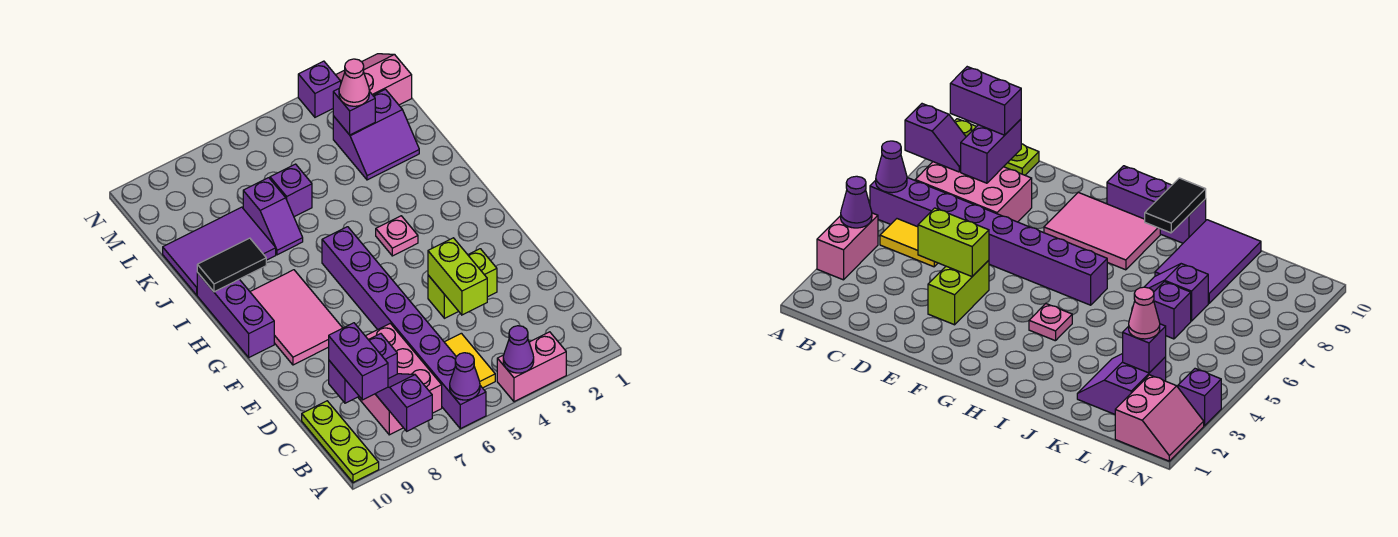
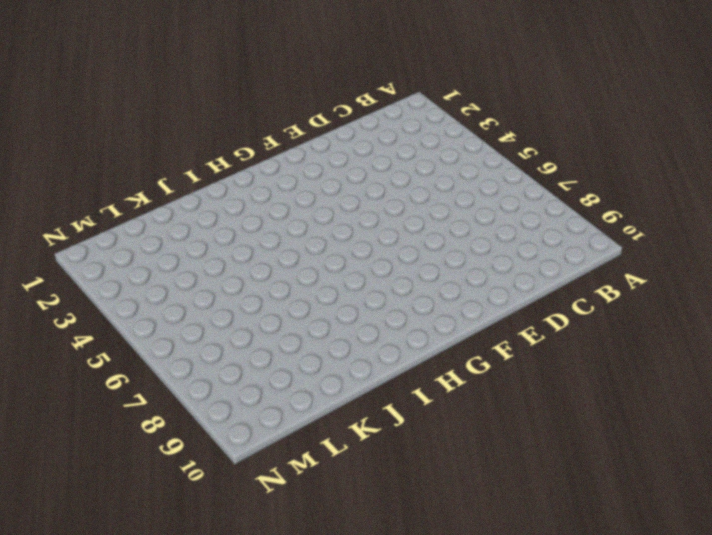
none -> pink 1x2 brick [497,332,566,402]
none -> purple 1x8 brick [322,227,486,429]
none -> lime 1x3 plate [302,401,379,483]

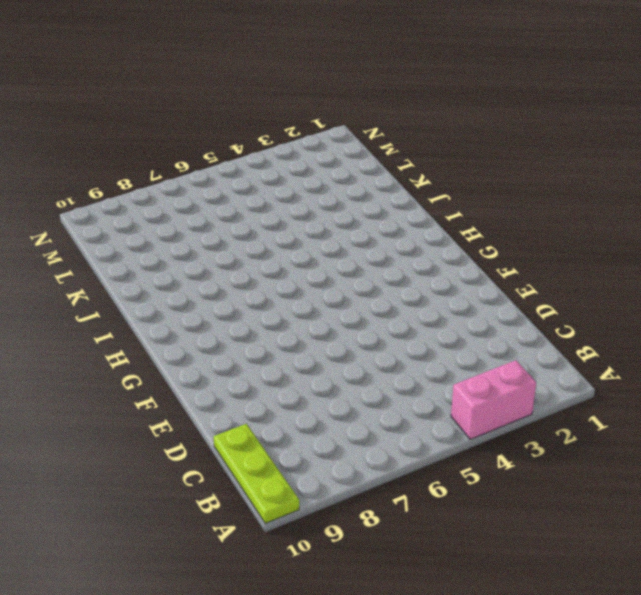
none -> purple 1x8 brick [322,227,486,429]
none -> yellow 1x2 tile [445,333,495,388]
none -> pink 2x3 brick [358,323,442,435]

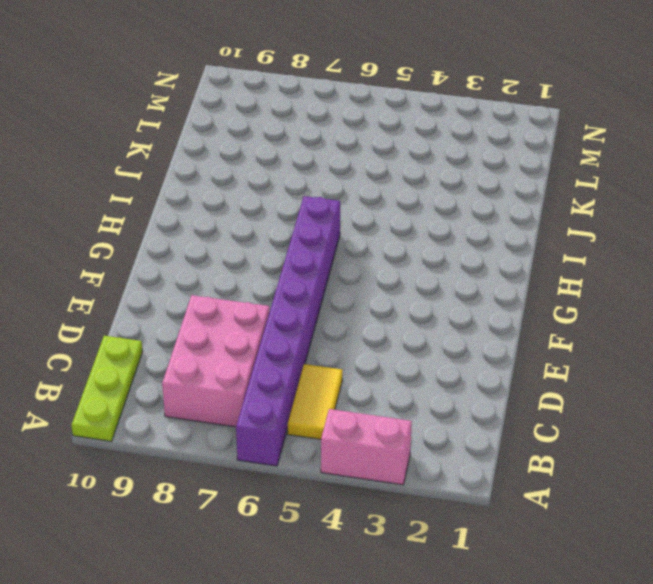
none -> lime 1x2 brick [428,249,497,318]
none -> pink 2x3 tile [250,270,342,365]
none -> purple 1x3 brick [197,273,274,357]

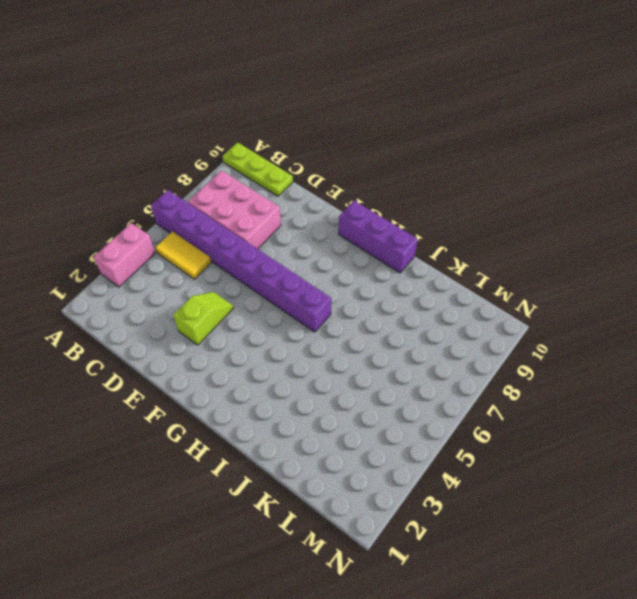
lime 1x2 slope [173,292,233,345] -> lime 1x2 brick [428,249,497,318]
none -> pink 2x3 tile [250,270,342,365]
none -> pink 1x1 plate [376,216,418,256]
none -> purple 1x2 slope [243,178,303,255]

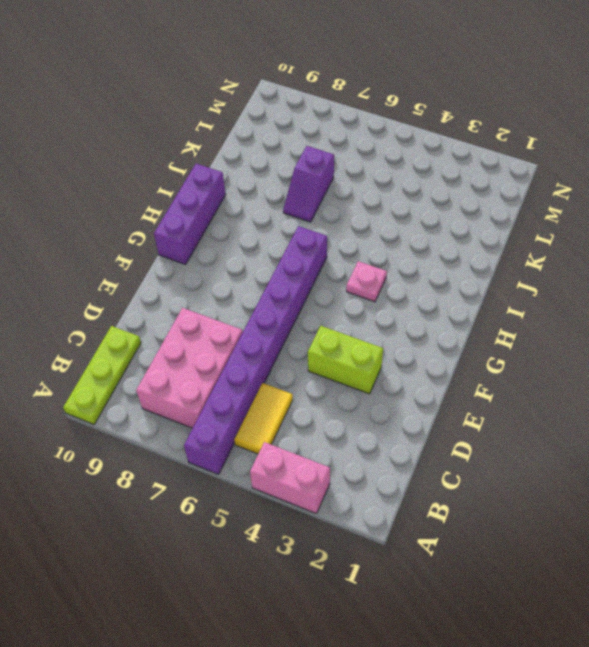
none -> pink 2x3 tile [250,270,342,365]
none -> purple 2x3 tile [163,207,276,295]
none -> purple 2x2 slope [333,89,419,180]

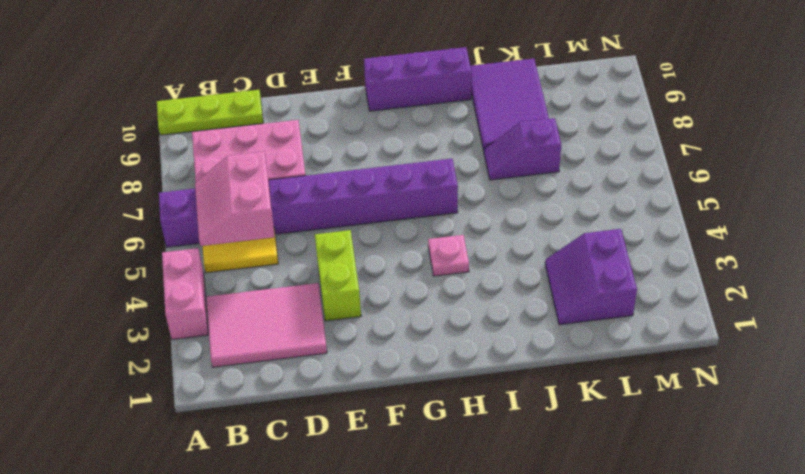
pink 2x3 tile [206,283,327,367] -> pink 2x3 tile moved to [250,270,342,365]
pink 2x2 slope [195,152,274,246] -> pink 2x2 slope turned to [336,54,412,105]
none -> purple 1x1 brick [270,164,312,217]
none -> purple 1x1 brick [298,61,341,117]
none -> purple 1x1 cone [503,326,534,373]

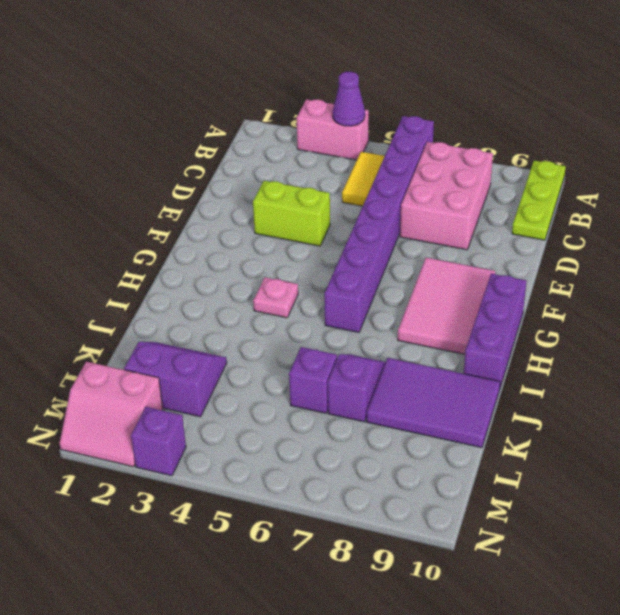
none -> purple 1x1 cone [450,353,480,400]
none -> purple 1x2 slope [376,374,432,431]
none -> purple 1x2 brick [329,334,397,403]

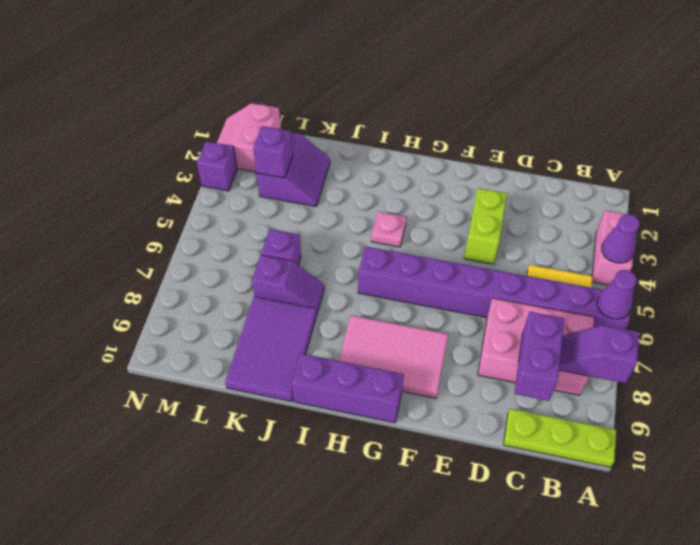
none -> lime 1x2 brick [428,238,487,315]
none -> black 1x2 tile [197,238,266,292]
none -> purple 1x2 brick [329,323,388,400]

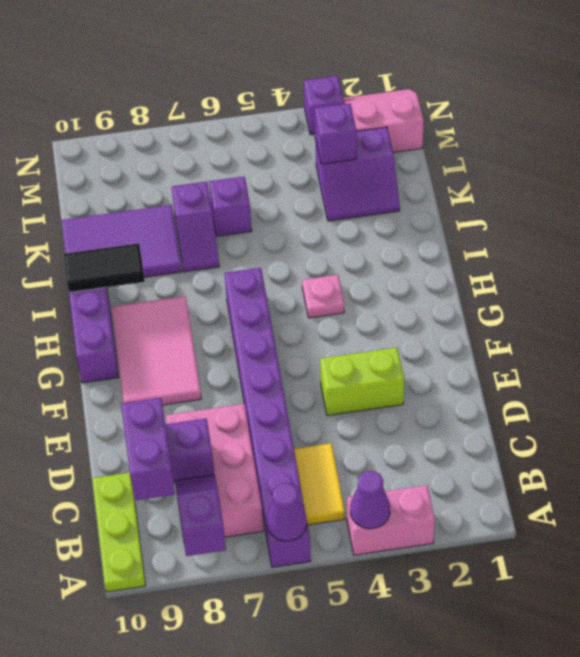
none -> lime 1x2 brick [428,238,487,315]
none -> pink 1x1 cone [339,59,369,106]

